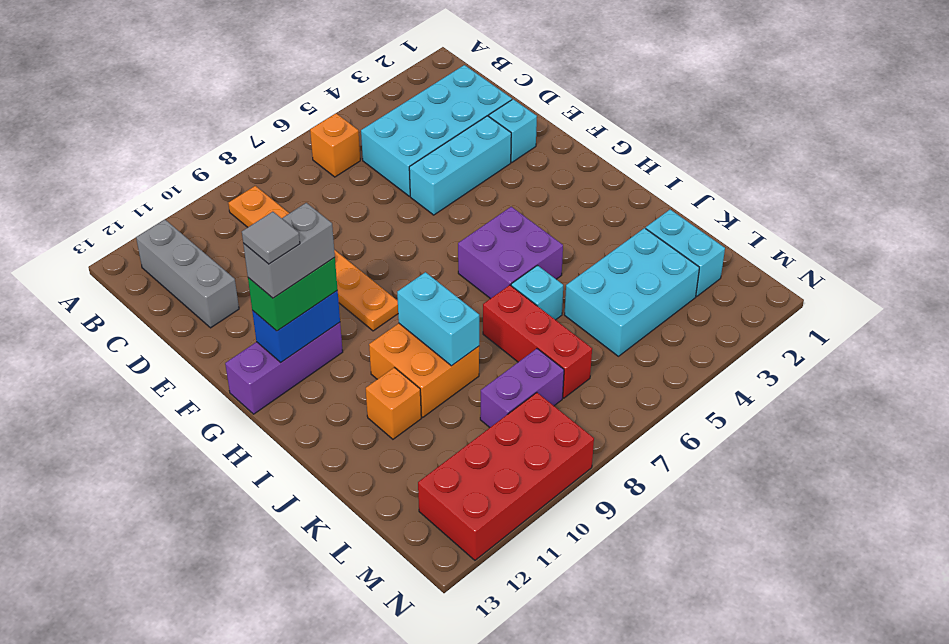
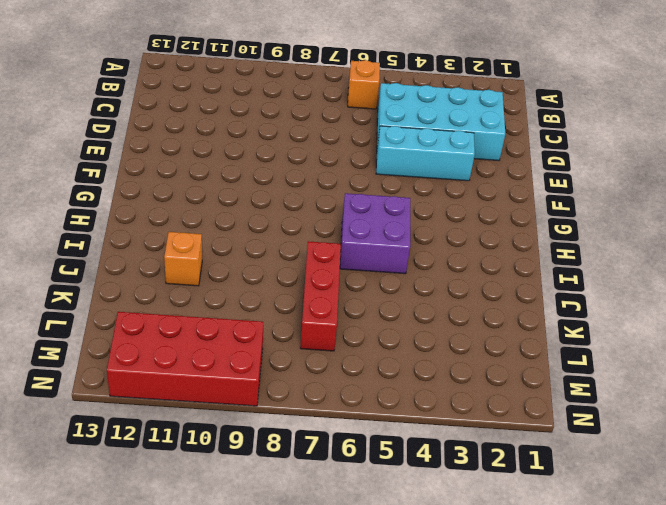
none -> orange 1x6 plate [228,186,398,331]
none -> grey 1x3 brick [136,219,239,328]
none -> cyan 1x1 brick [489,99,537,162]

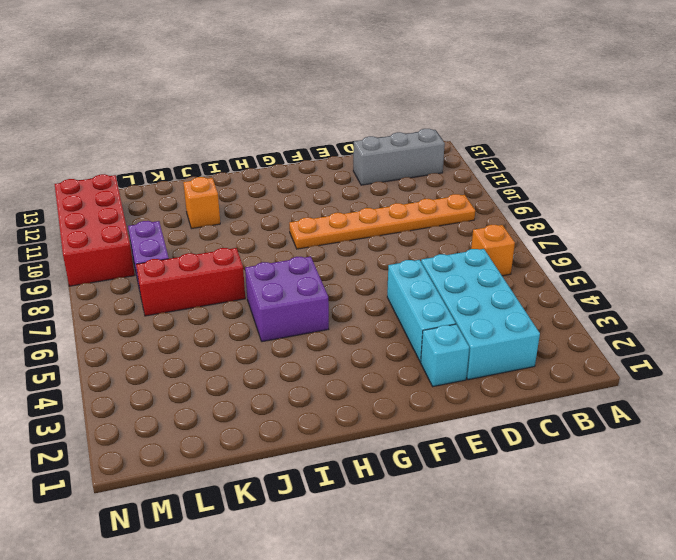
none -> purple 1x3 brick [225,322,343,414]
none -> orange 2x2 brick [369,323,479,417]
none -> cyan 1x1 brick [511,265,563,320]

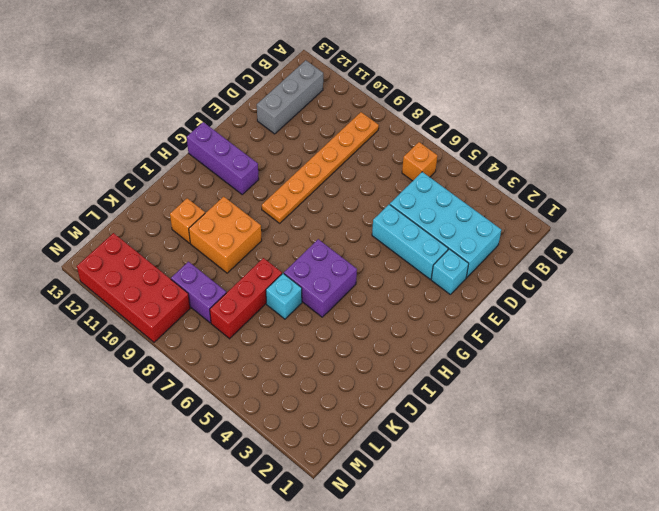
none -> cyan 1x2 brick [646,210,725,296]
none -> cyan 2x3 brick [564,228,699,356]
none -> blue 1x2 brick [252,291,340,362]

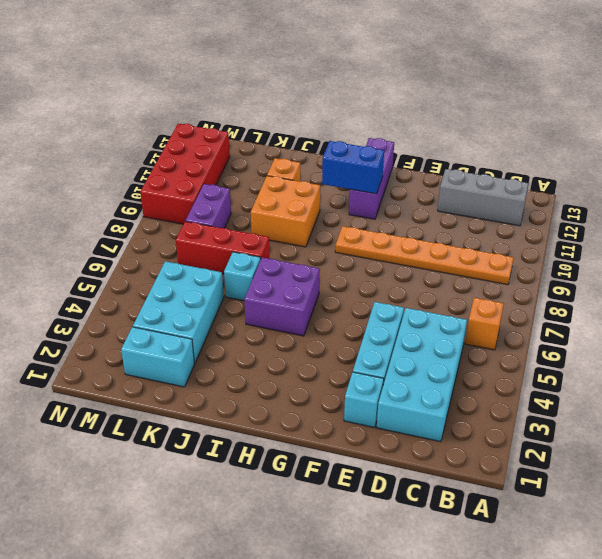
blue 1x2 brick [322,141,384,194] -> blue 1x2 brick turned to [252,291,340,362]
none -> cyan 1x2 brick [397,272,479,366]
none -> green 1x2 brick [248,257,338,331]
none -> grey 1x2 brick [243,203,335,298]

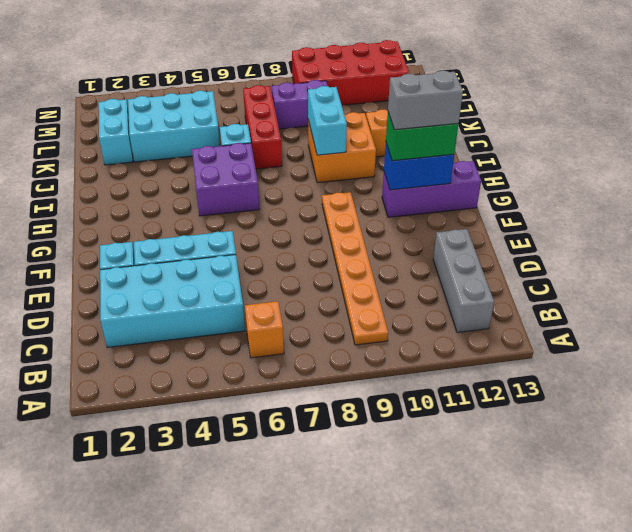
none -> grey 1x1 tile [242,212,300,264]

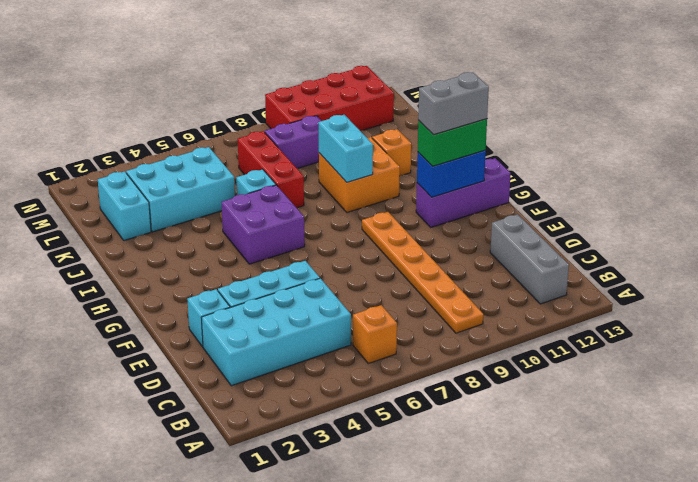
none -> grey 1x1 tile [242,212,300,264]

